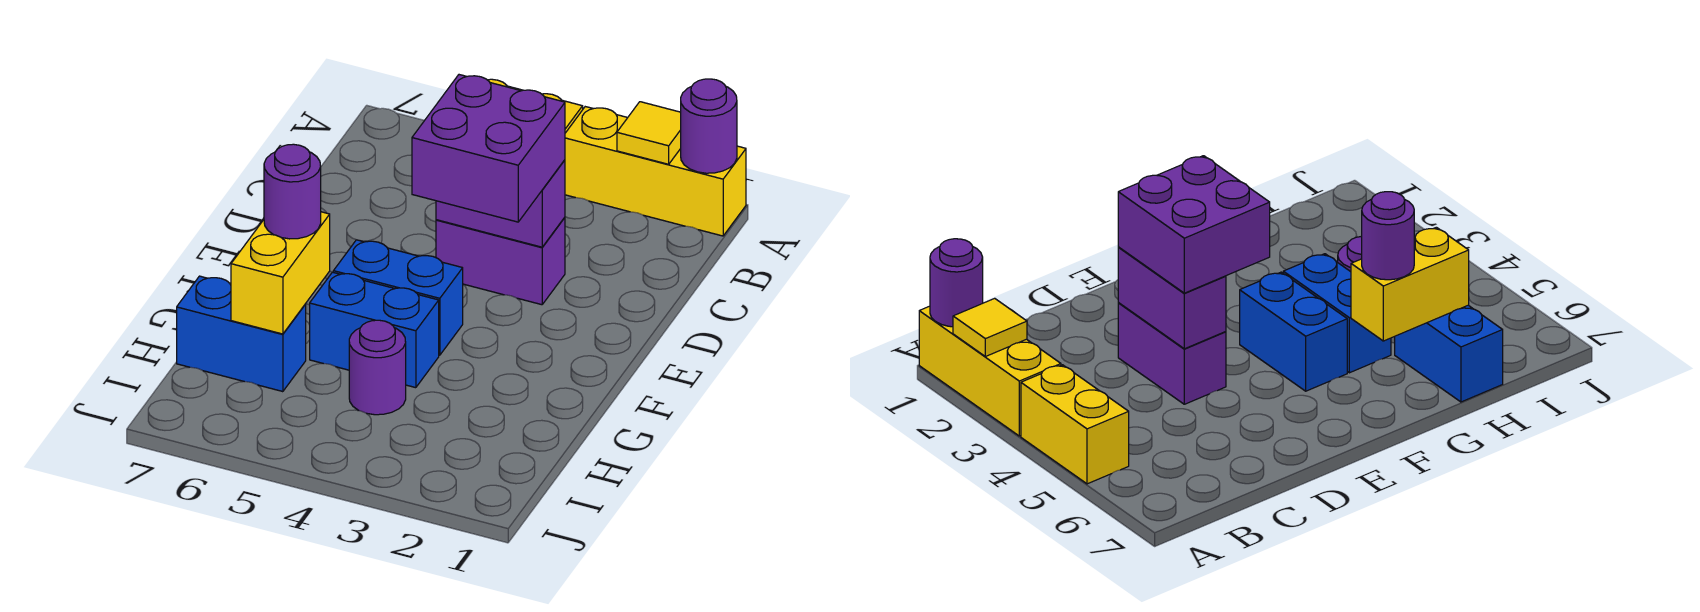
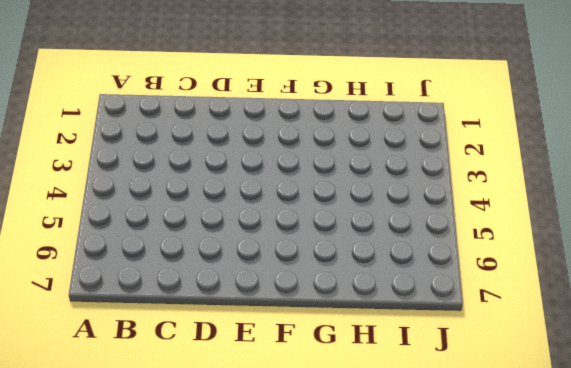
none -> yellow 1x3 brick [565,107,746,236]
none -> yellow 1x2 brick [1021,365,1129,484]
none -> purple 1x2 brick [436,217,565,305]

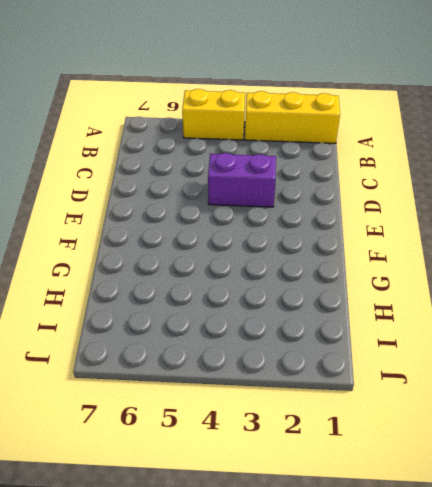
none -> blue 1x2 brick [333,240,463,355]
none -> blue 1x2 brick [310,272,439,388]
none -> purple 1x1 round brick [349,320,406,415]

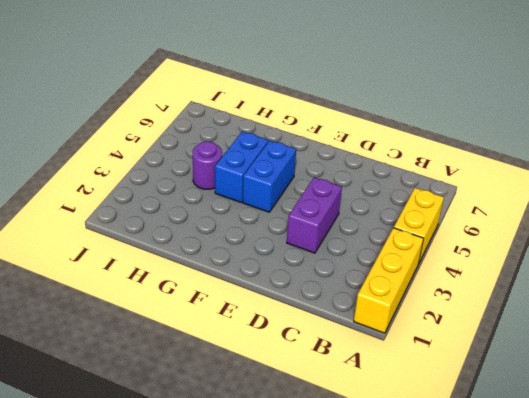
none -> blue 1x2 brick [177,276,306,392]
none -> purple 1x1 round brick [681,79,737,173]
none -> yellow 1x1 tile [617,102,681,164]

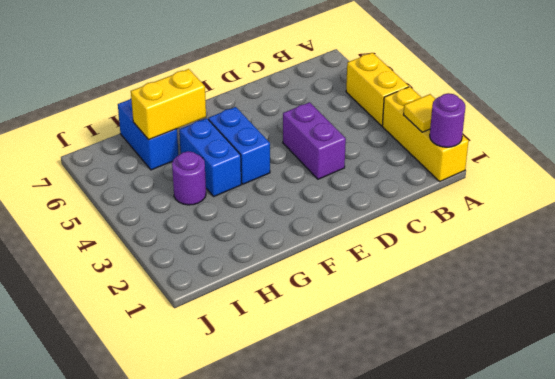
none -> purple 1x2 brick [436,160,565,247]
none -> purple 2x2 brick [412,75,565,222]
none -> purple 1x1 round brick [264,144,321,239]

